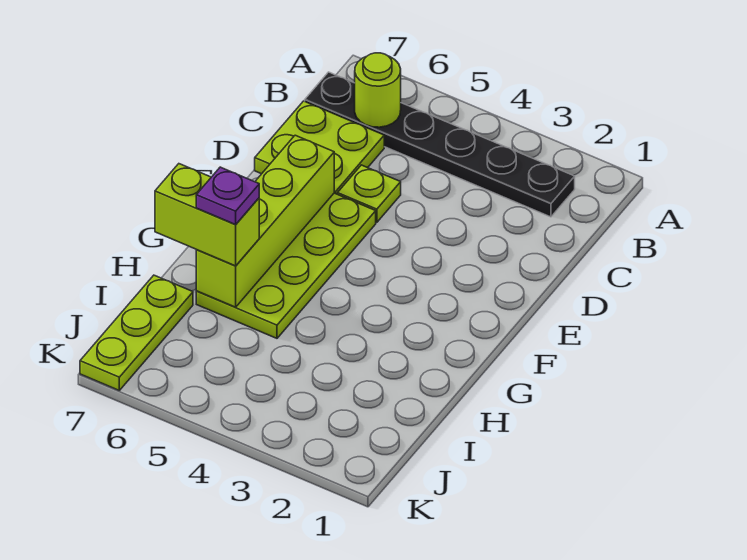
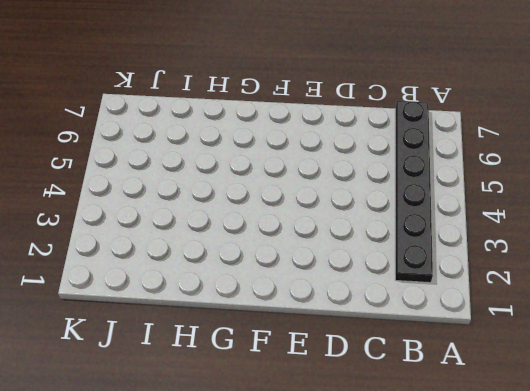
none -> lime 2x2 plate [255,101,384,194]
none -> lime 1x1 plate [338,165,401,222]

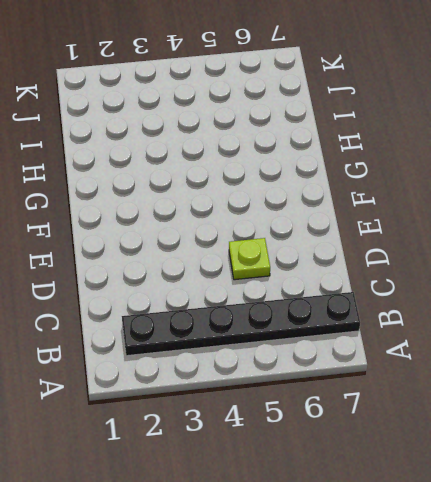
none -> lime 2x2 plate [255,101,384,194]
none -> lime 2x4 plate [196,193,376,338]

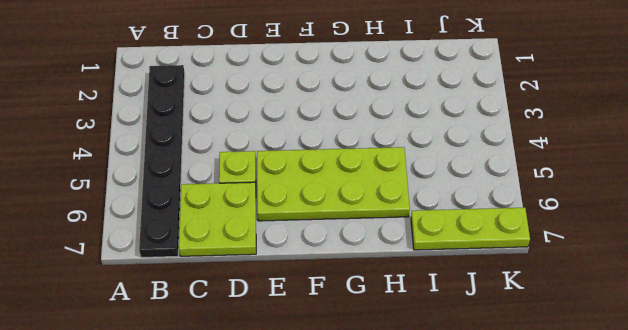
none -> lime 1x1 round brick [355,53,401,127]
none -> lime 1x4 brick [196,135,334,307]

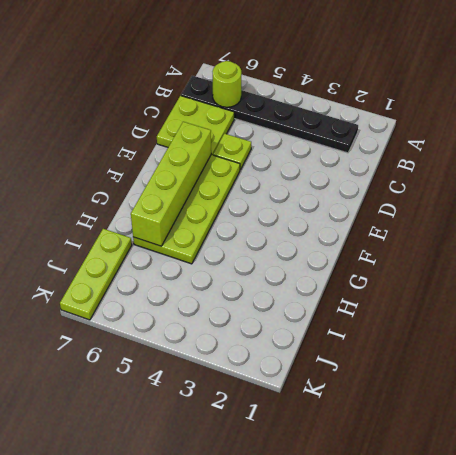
none -> lime 1x2 brick [155,164,259,266]
none -> purple 1x1 plate [196,167,259,225]

